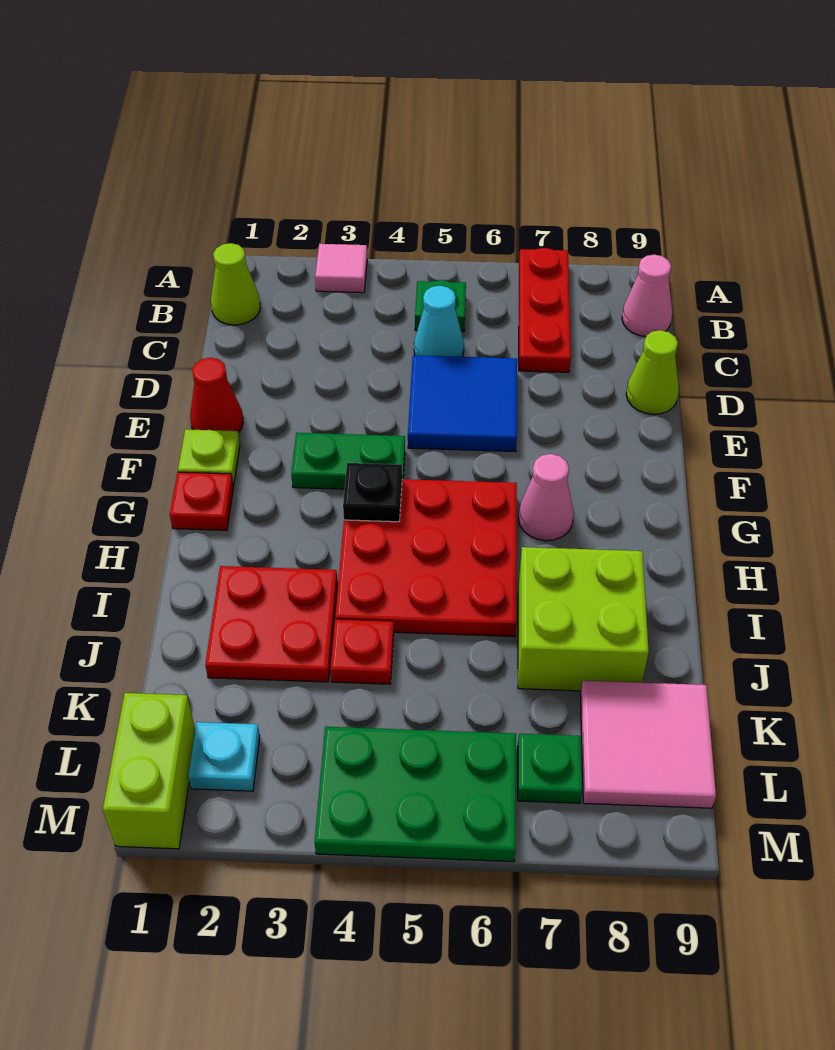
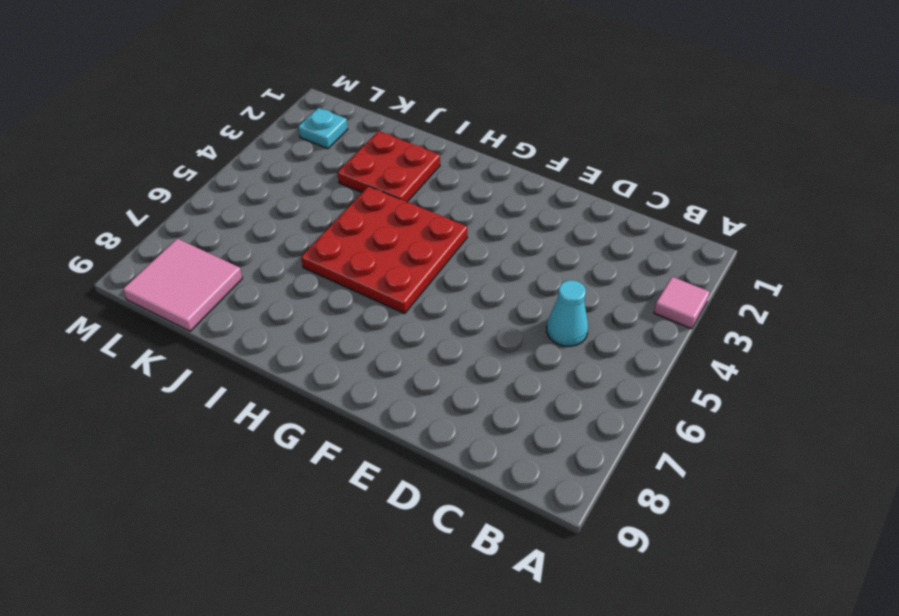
none -> red 1x3 plate [519,248,571,372]
none -> lime 1x1 cone [211,243,261,325]
none -> green 1x1 plate [415,280,466,332]

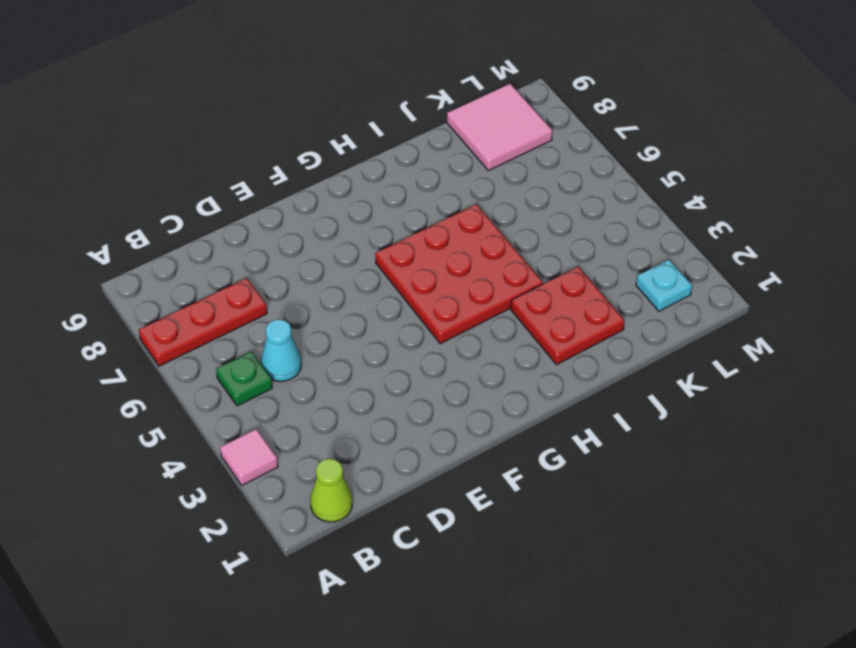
none -> pink 1x1 cone [622,255,672,337]
none -> blue 2x2 tile [408,355,517,452]
none -> lime 1x1 cone [626,330,679,414]

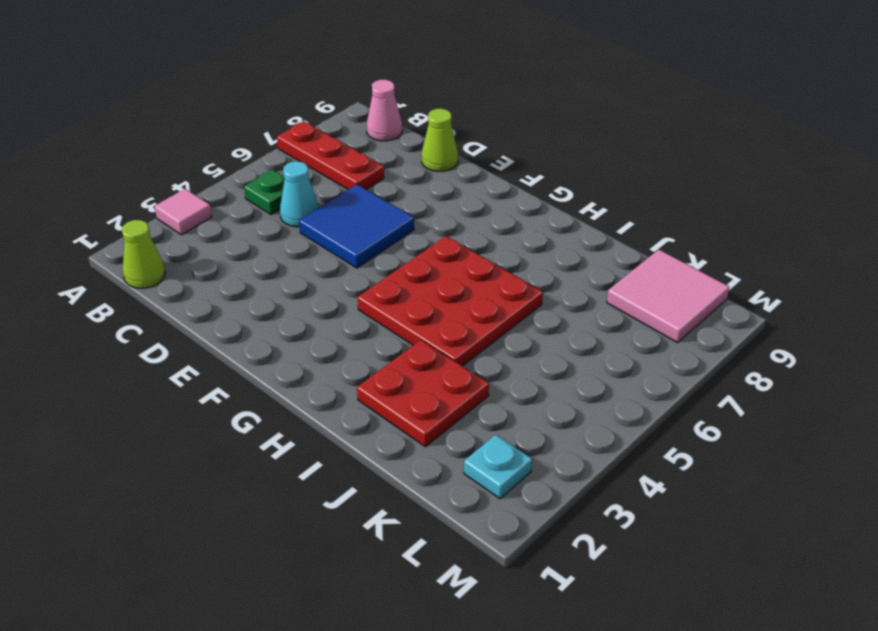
none -> red 1x1 cone [190,358,243,432]
none -> lime 1x1 plate [178,429,240,486]
none -> green 1x2 plate [291,433,405,489]

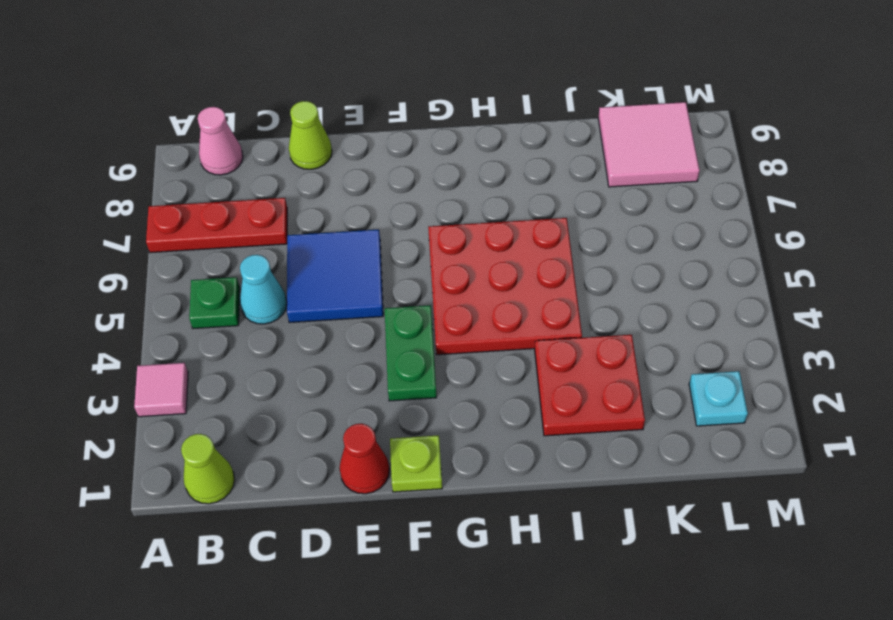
none -> red 1x1 plate [170,472,233,530]
none -> pink 1x1 cone [518,454,574,541]
none -> lime 2x2 brick [518,547,649,691]

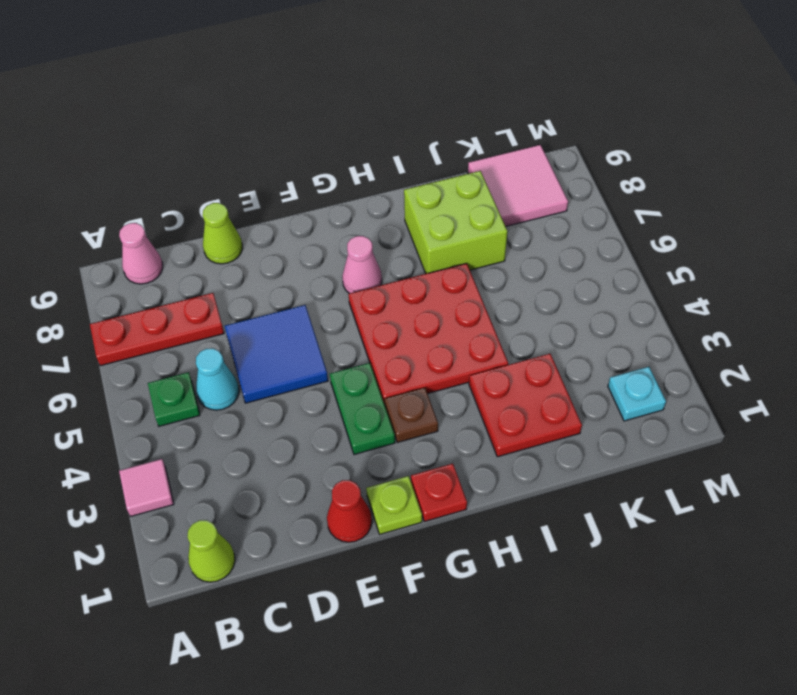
brown 1x1 plate [385,388,438,443] -> none
none -> red 1x1 plate [330,620,394,684]
none -> lime 1x2 brick [103,693,195,849]
none -> green 2x3 plate [315,727,516,862]

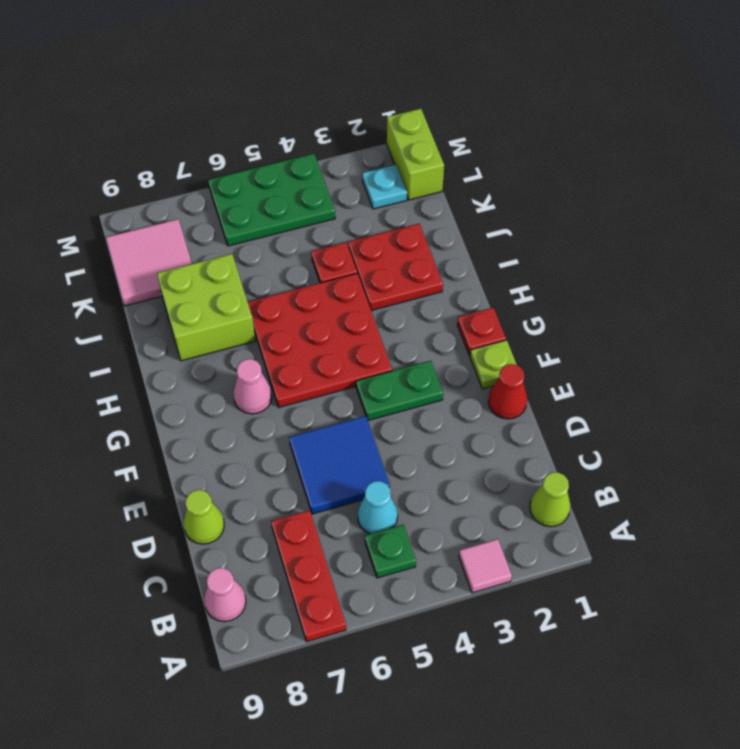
none -> green 1x1 plate [518,734,582,803]
none -> black 1x1 plate [343,463,402,522]

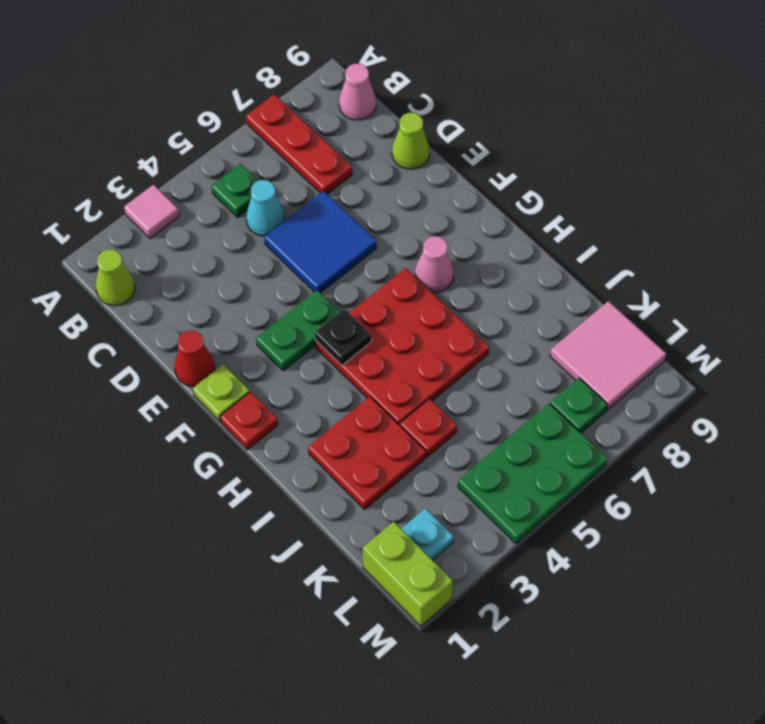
none -> lime 2x2 brick [518,547,649,691]

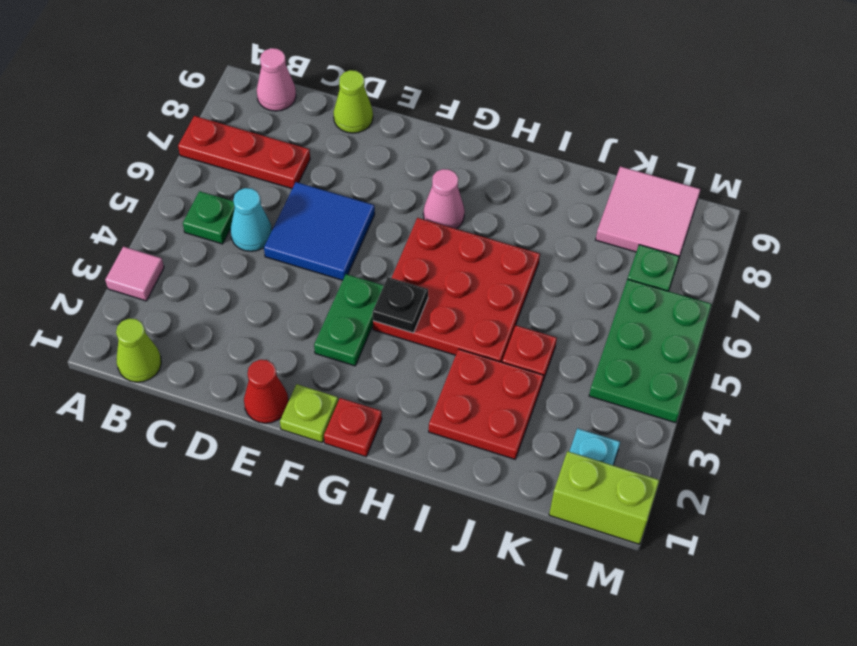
none -> lime 2x2 brick [518,547,649,691]

